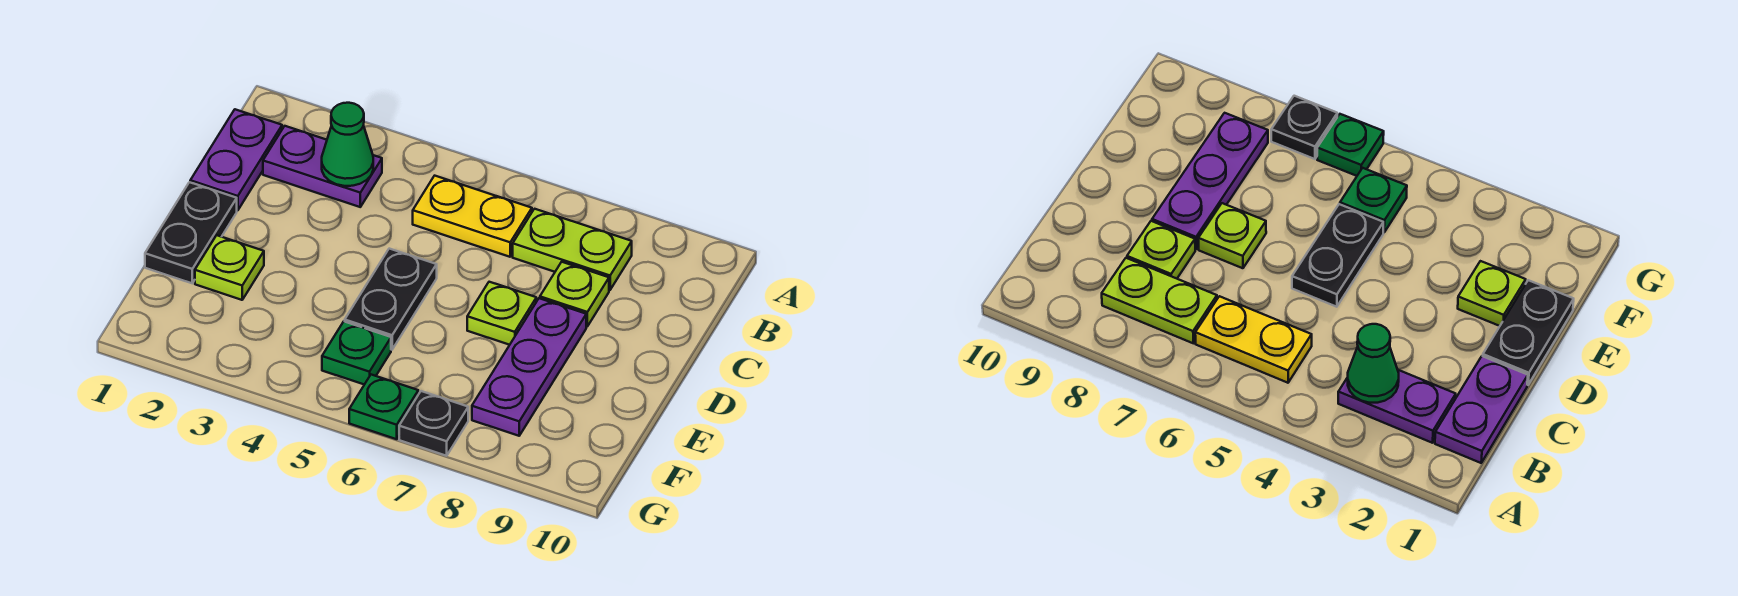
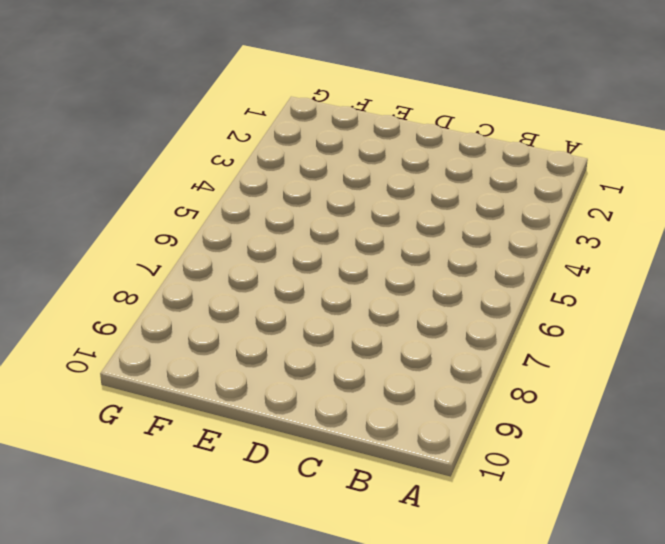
none -> purple 1x2 plate [190,109,282,211]
none -> purple 1x2 plate [263,126,382,207]
none -> yellow 1x2 plate [413,176,532,257]

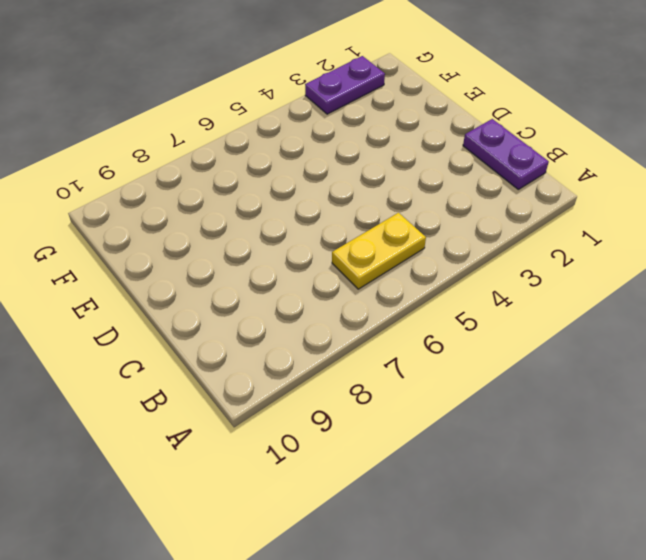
purple 1x2 plate [305,56,385,114] -> purple 1x2 plate moved to [263,126,382,207]
none -> lime 1x2 plate [513,209,632,290]
none -> lime 1x1 plate [540,262,609,326]
none -> black 1x2 plate [145,182,237,283]

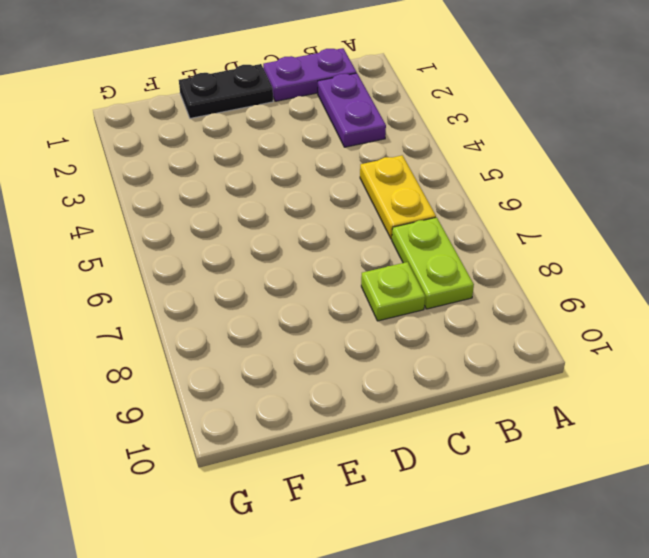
none -> black 1x2 plate [345,249,437,350]
none -> lime 1x1 plate [467,282,536,345]
none -> purple 1x3 plate [472,298,586,436]

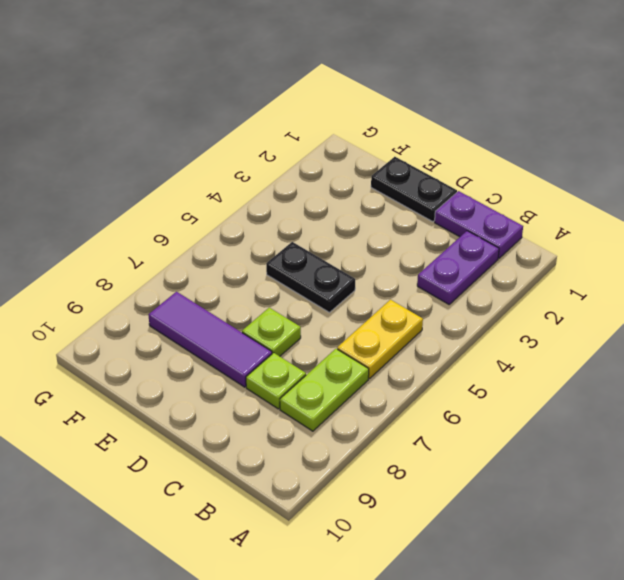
purple 1x3 tile [149,292,272,387] -> purple 1x3 plate [472,298,586,436]
none -> lime 1x1 plate [195,235,264,300]
none -> green 1x1 plate [322,321,391,385]
none -> green 1x1 plate [349,375,418,439]

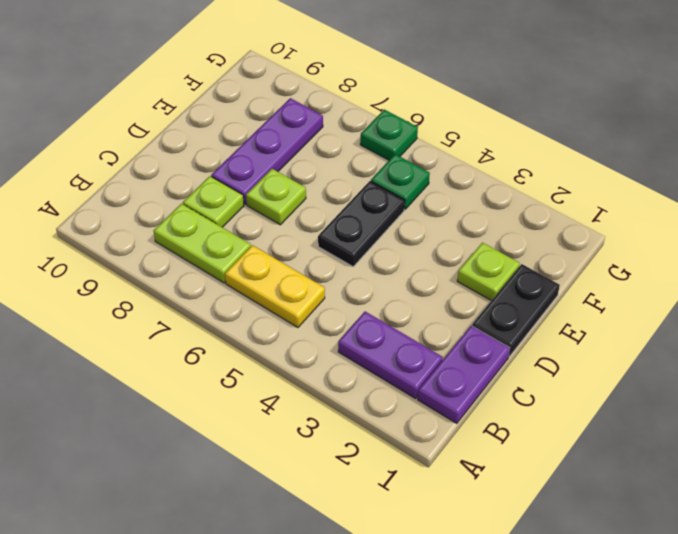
none -> black 1x1 plate [399,391,468,456]
none -> green 1x1 cone [322,103,373,186]

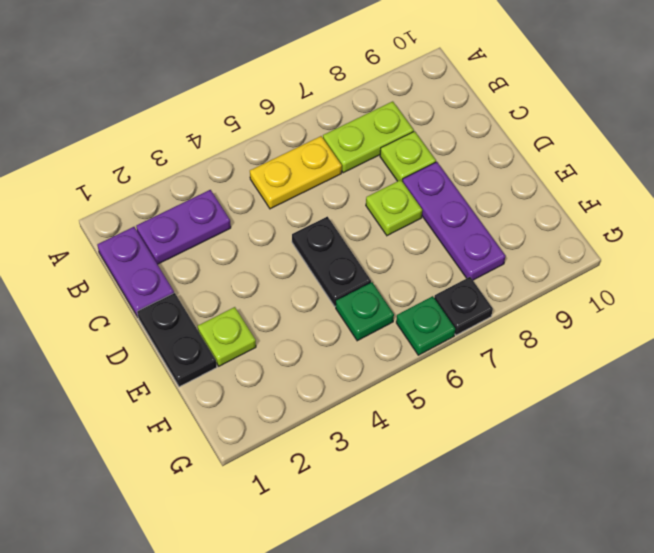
none -> green 1x1 cone [322,103,373,186]

